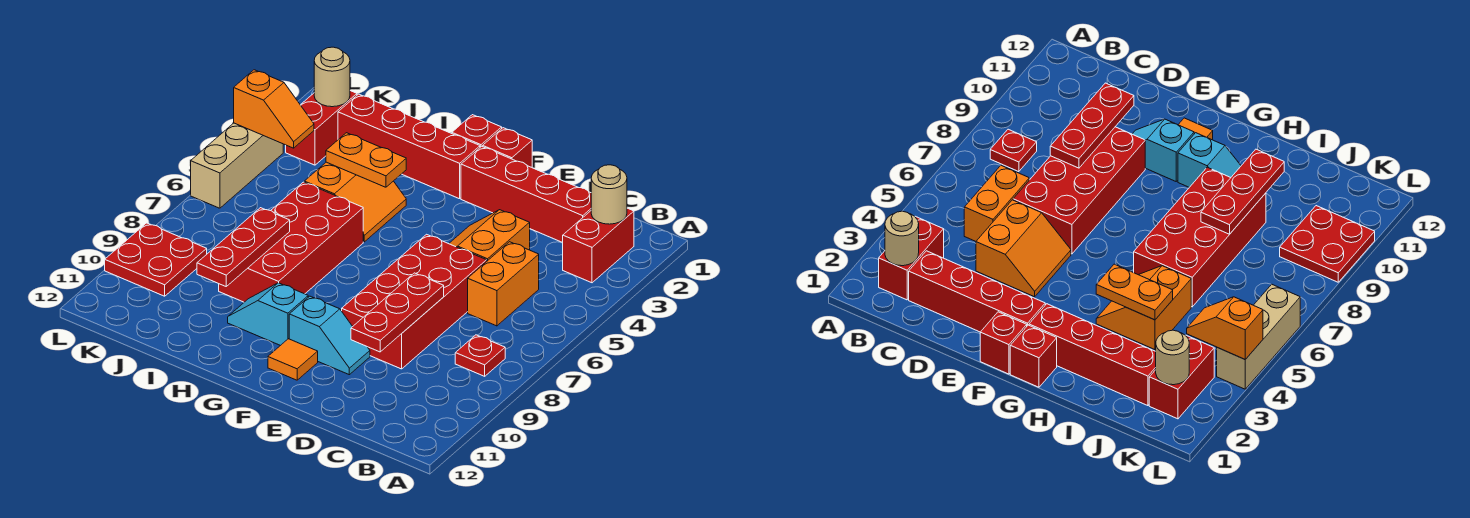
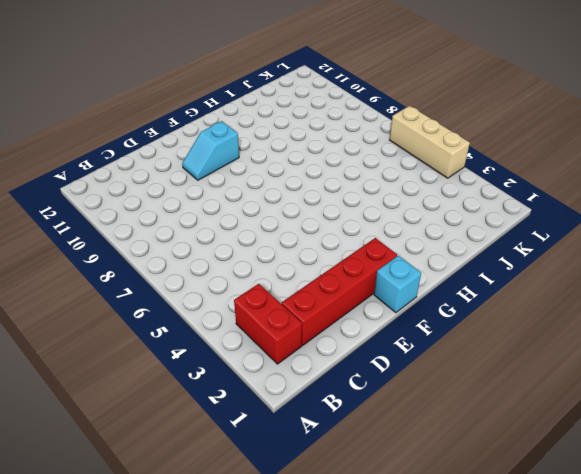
cyan 1x1 brick [374,256,421,313] -> red 1x1 brick [483,128,532,167]
none -> red 1x1 plate [455,335,505,376]
none -> orange 1x2 brick [468,242,539,326]
none -> orange 2x2 slope [449,210,530,261]

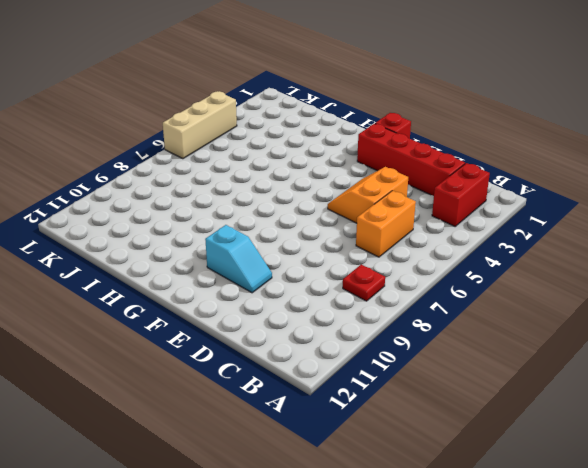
none -> red 2x4 brick [342,234,487,369]
none -> orange 1x1 tile [268,339,318,380]
none -> red 1x1 brick [452,115,502,147]

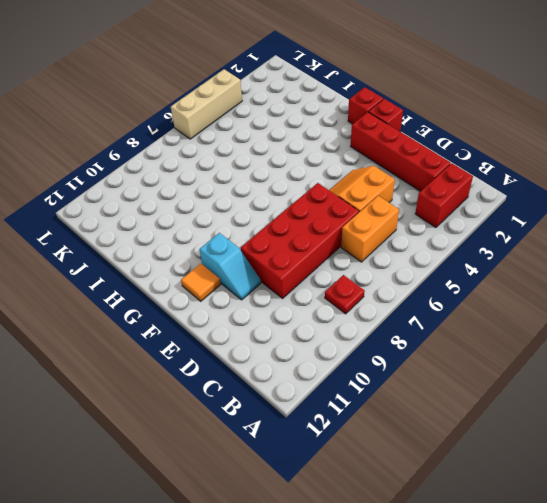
none -> red 1x4 brick [338,94,480,199]
none -> cyan 1x2 slope [228,283,308,346]
none -> orange 2x2 slope [304,162,406,242]

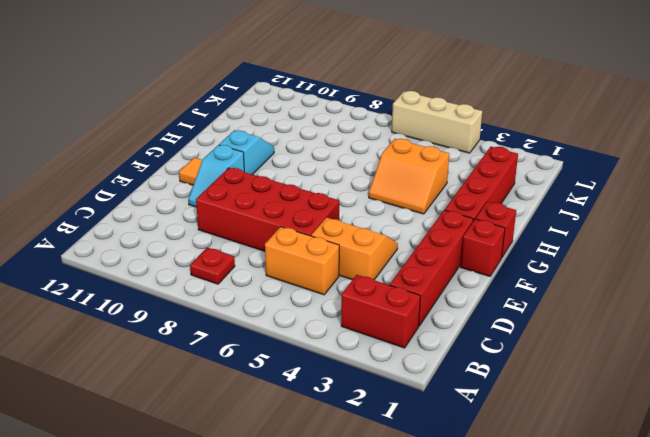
none -> red 2x4 brick [219,182,363,302]
none -> red 1x2 brick [286,91,357,165]
none -> red 2x2 plate [105,223,207,296]

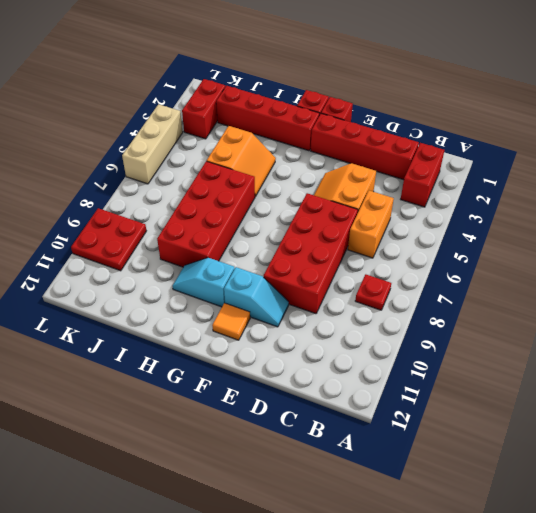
none -> tan 1x1 round brick [591,165,627,224]
none -> red 1x3 plate [351,273,444,352]
none -> orange 1x2 plate [326,133,406,187]

